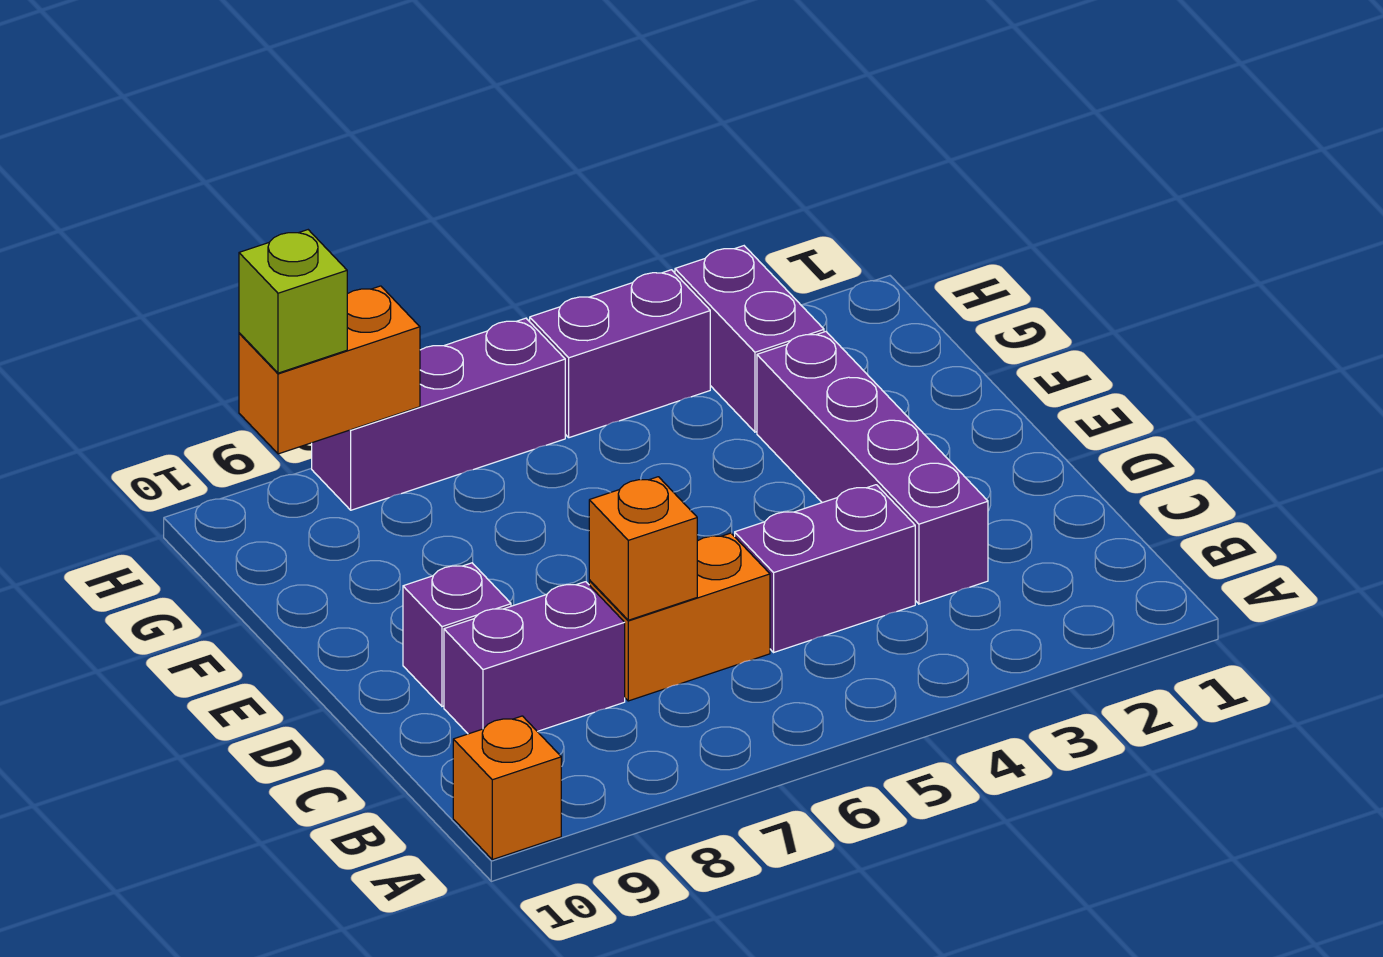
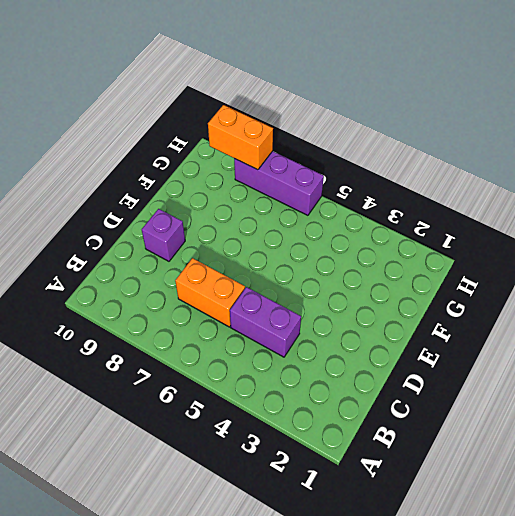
none -> orange 1x1 brick [453,716,561,860]
none -> purple 1x4 brick [757,332,988,604]
none -> purple 1x2 brick [444,582,625,734]

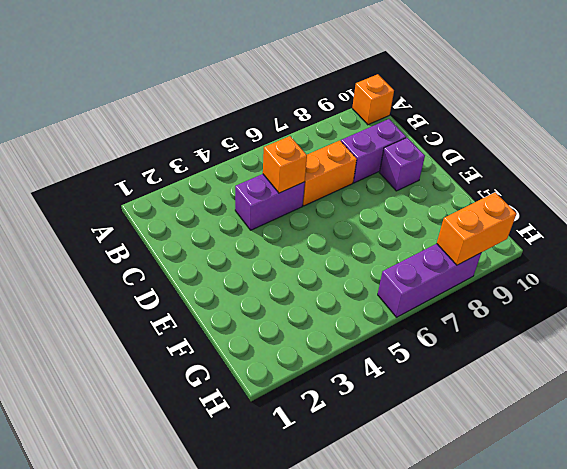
orange 1x1 brick [263,136,307,193] -> orange 1x1 brick moved to [589,477,697,620]
none -> purple 1x4 brick [757,332,988,604]
none -> purple 1x2 brick [675,246,824,432]
none -> purple 1x2 brick [530,270,710,438]

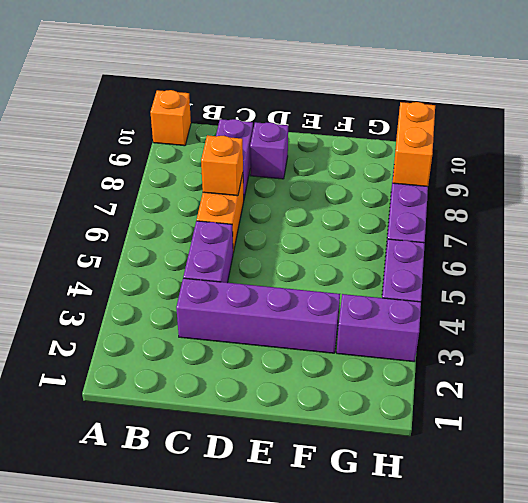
none -> lime 1x1 brick [239,230,347,373]

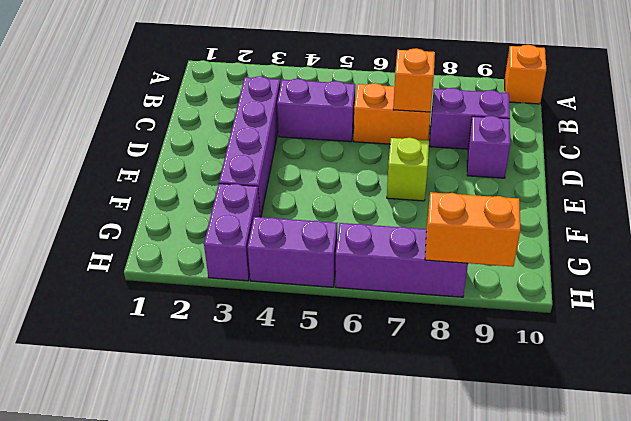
lime 1x1 brick [387,138,429,201] -> lime 1x1 brick moved to [239,230,347,373]

